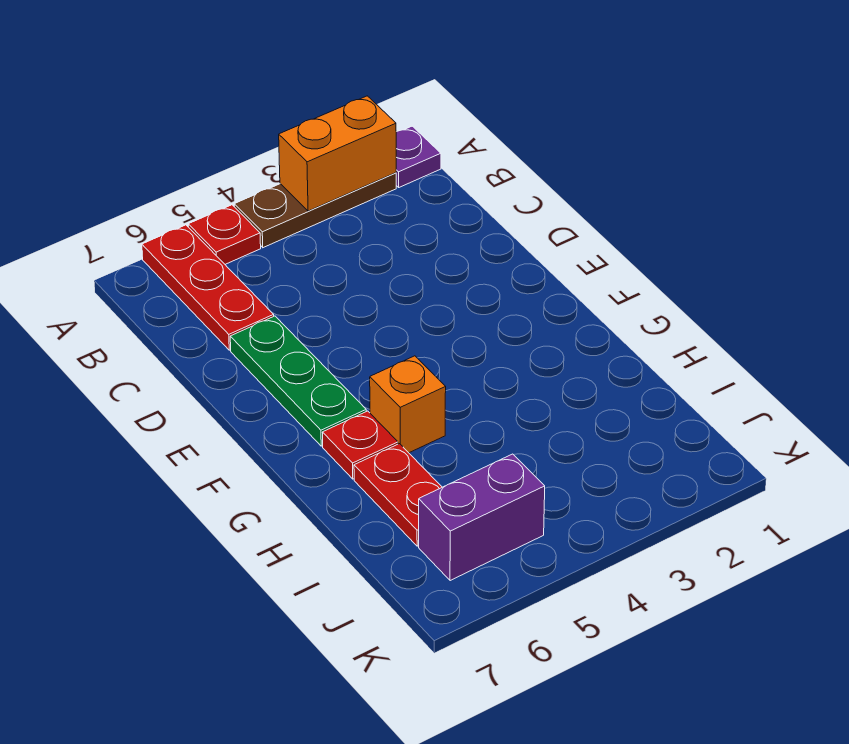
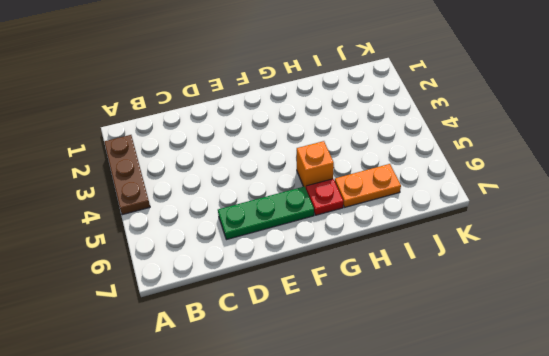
orange 1x2 plate [335,164,401,207] -> red 1x2 plate [354,444,442,546]
none -> purple 1x1 plate [396,126,441,187]
none -> red 1x1 plate [188,205,261,264]

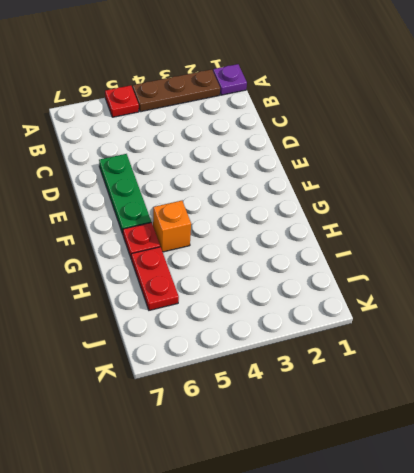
none -> red 1x3 plate [142,225,274,350]
none -> purple 1x2 brick [419,454,545,581]

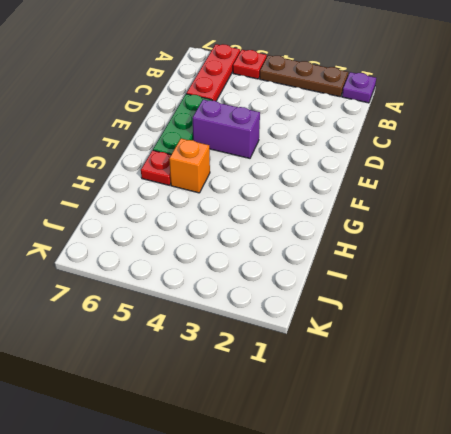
purple 1x2 brick [193,100,260,158] -> purple 1x2 brick moved to [419,454,545,581]
none -> red 1x2 plate [354,444,442,546]
none -> orange 1x2 brick [279,96,396,211]

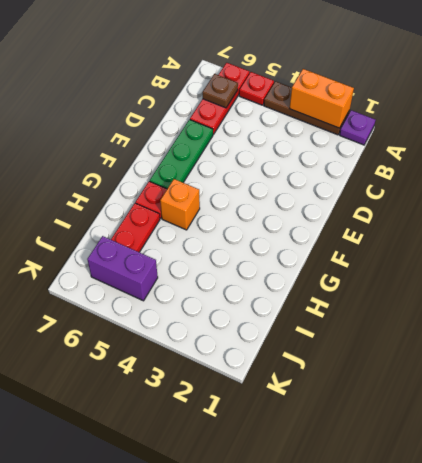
brown 1x1 plate [203,74,238,108] -> none

